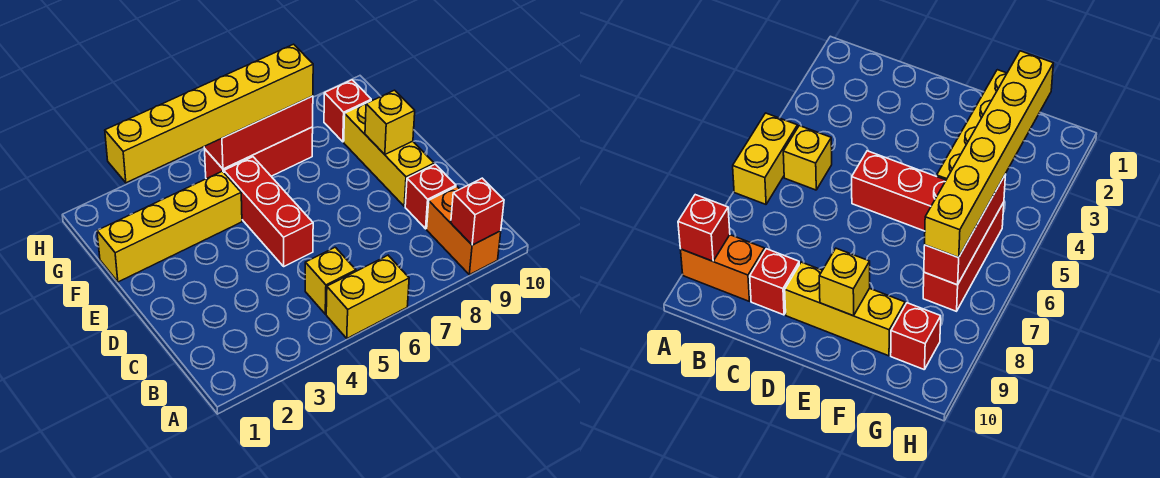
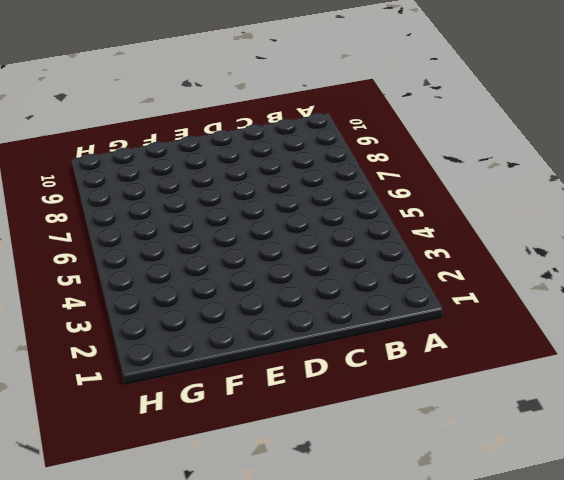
none -> yellow 1x2 brick [326,255,409,338]
none -> orange 1x2 brick [427,187,501,275]
none -> yellow 1x1 brick [305,247,356,314]

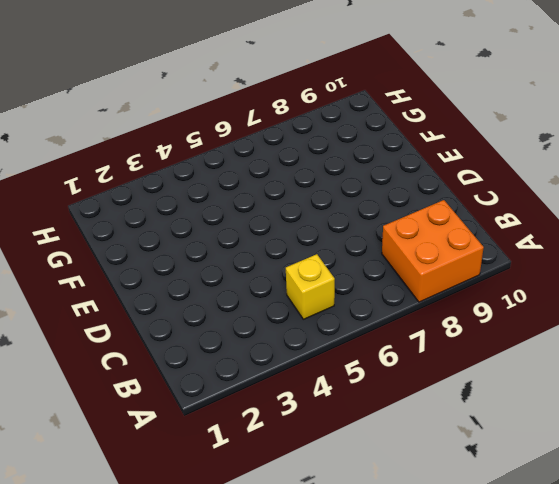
orange 2x2 brick [382,200,484,302] -> orange 1x2 brick [427,187,501,275]
none -> yellow 1x2 brick [326,255,409,338]
none -> red 1x1 brick [405,164,456,229]
none -> red 1x3 brick [224,157,313,266]

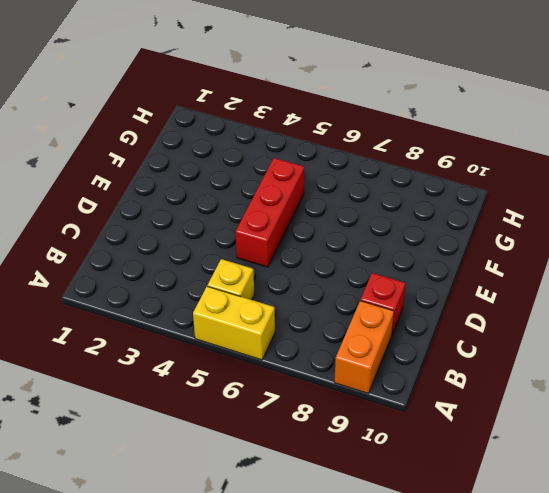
none -> yellow 1x3 brick [344,100,434,206]
none -> yellow 1x4 brick [97,171,242,282]
none -> red 1x3 brick [205,127,313,179]

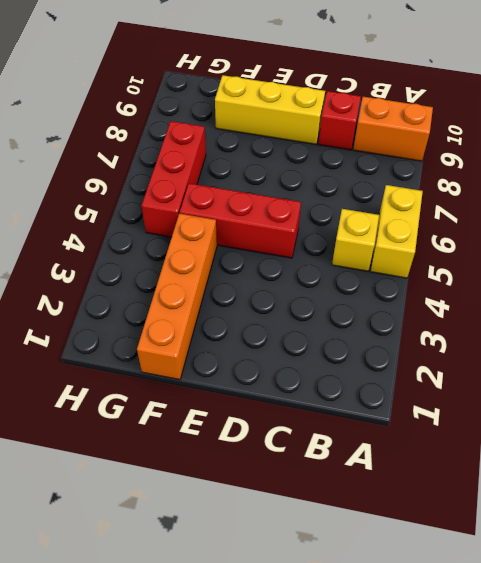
orange 1x4 brick [137,213,217,380] -> yellow 1x4 brick [97,171,242,282]
none -> red 1x1 brick [324,80,371,142]
none -> red 1x1 brick [451,178,504,245]
none -> yellow 1x1 brick [365,90,415,154]

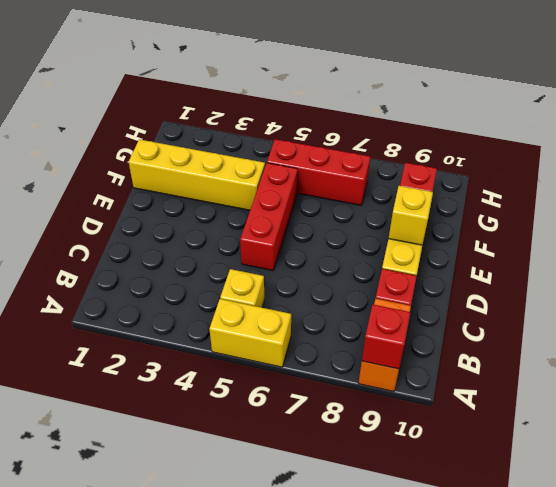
none -> red 1x3 brick [204,96,313,169]
none -> yellow 1x6 brick [105,44,313,183]

